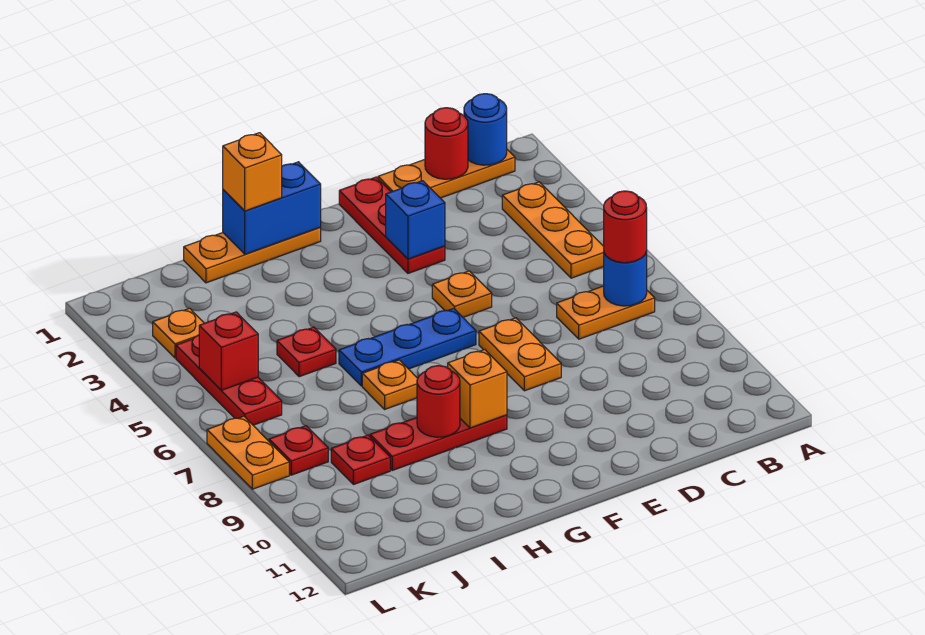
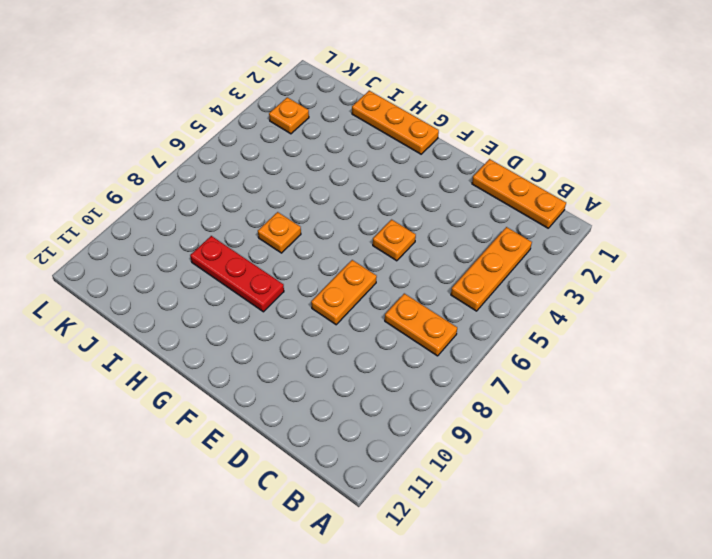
none -> red 1x3 plate [339,177,445,273]
none -> blue 1x3 plate [339,308,476,386]
none -> red 1x1 plate [277,327,336,377]

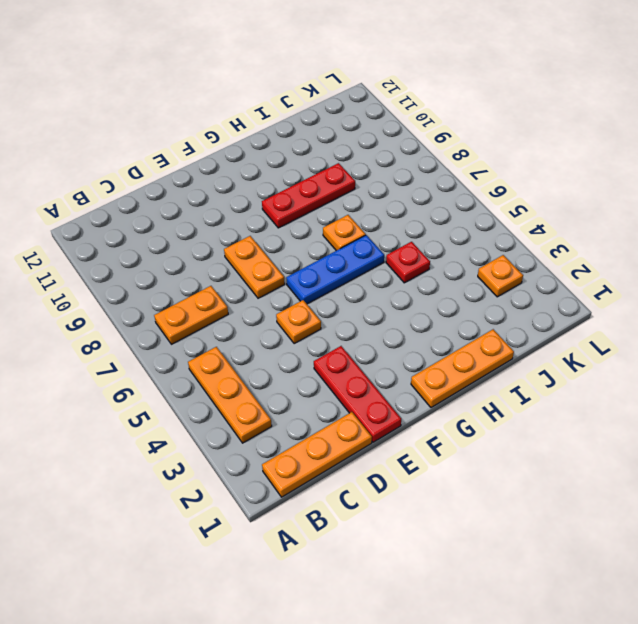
none -> red 1x1 plate [331,435,390,485]
none -> red 1x3 plate [176,335,282,425]
none -> red 1x1 plate [269,426,328,475]

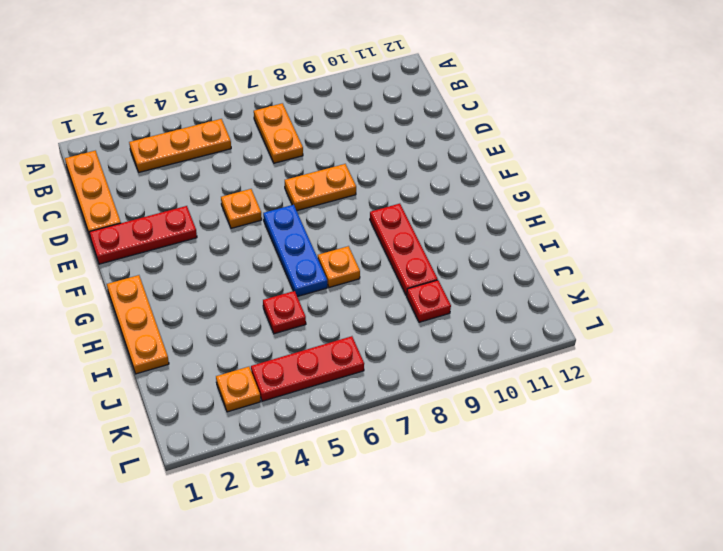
none -> red 1x1 plate [269,426,328,475]
none -> orange 1x2 plate [207,416,289,489]
none -> blue 1x1 round brick [464,94,507,165]

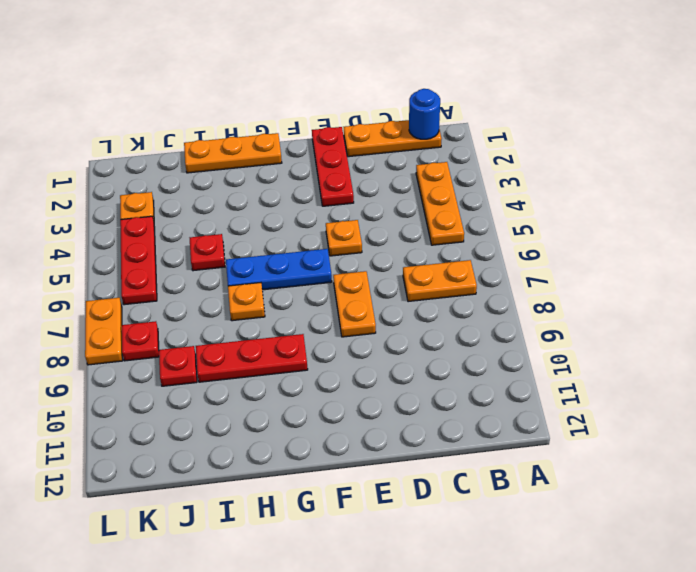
none -> blue 1x1 round brick [604,252,647,306]
none -> red 1x1 round brick [425,108,468,179]
none -> blue 1x1 brick [386,181,445,259]

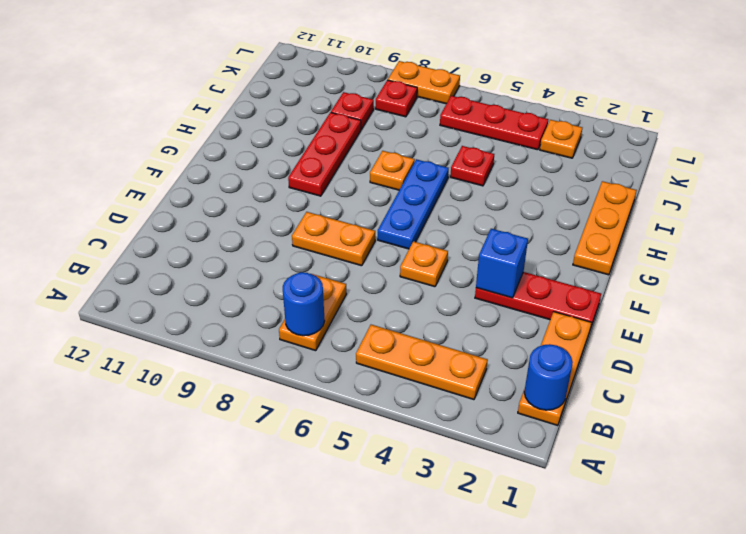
none -> red 1x1 round brick [425,108,468,179]
none -> blue 1x2 brick [223,162,321,254]
none -> orange 1x1 brick [448,350,507,428]

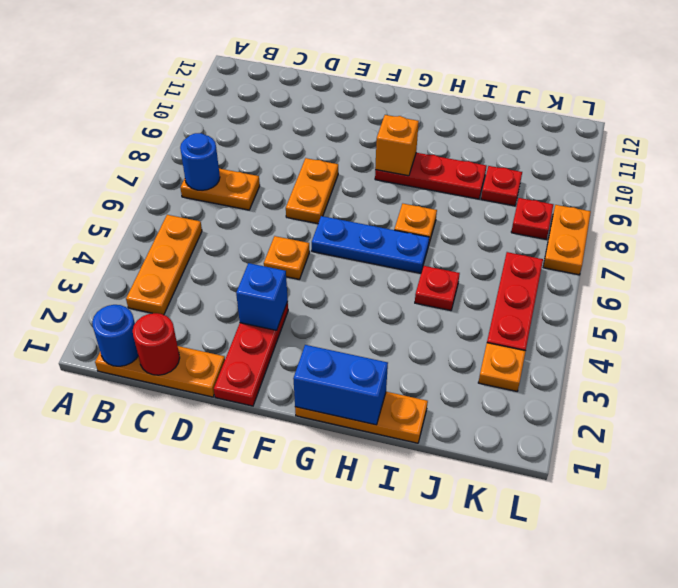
none -> red 1x1 round brick [417,366,460,437]
none -> red 1x1 brick [199,312,258,390]
none -> red 1x1 round brick [604,191,647,263]

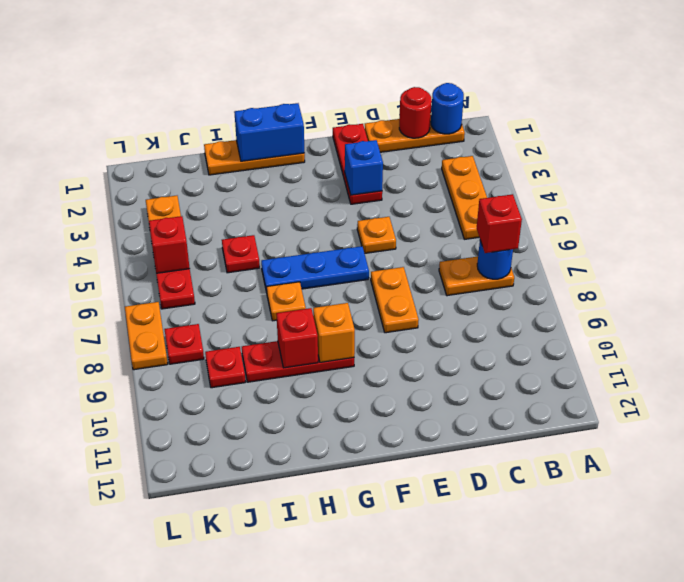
red 1x1 brick [477,194,522,253] -> red 1x1 round brick [604,191,647,263]
red 1x1 brick [276,308,318,368] -> red 1x1 round brick [417,366,460,437]
none -> orange 1x1 brick [223,133,282,211]

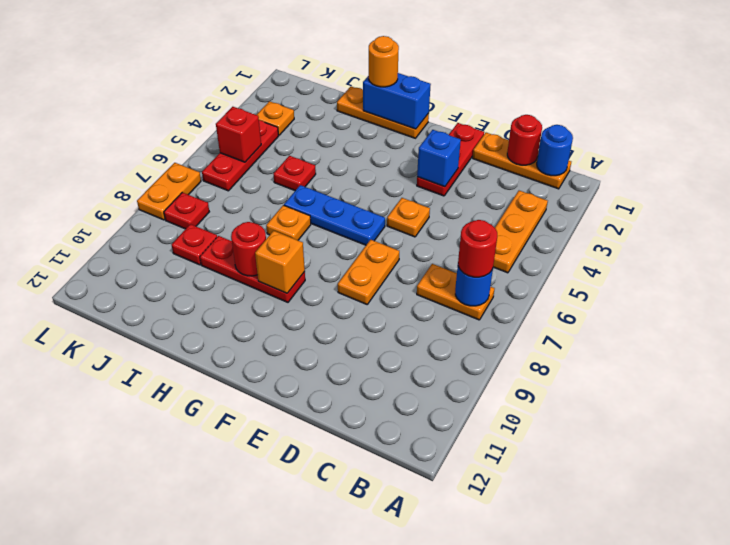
orange 1x1 round brick [369,36,399,87] -> orange 1x1 brick [223,133,282,211]

